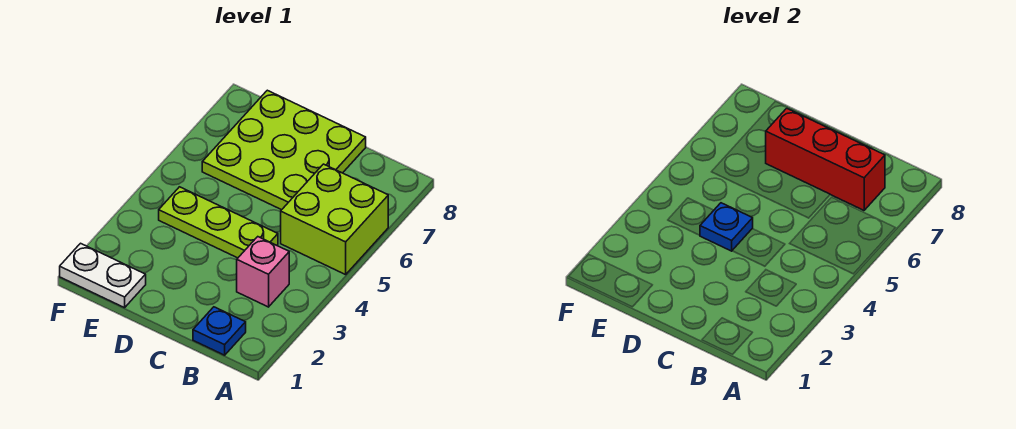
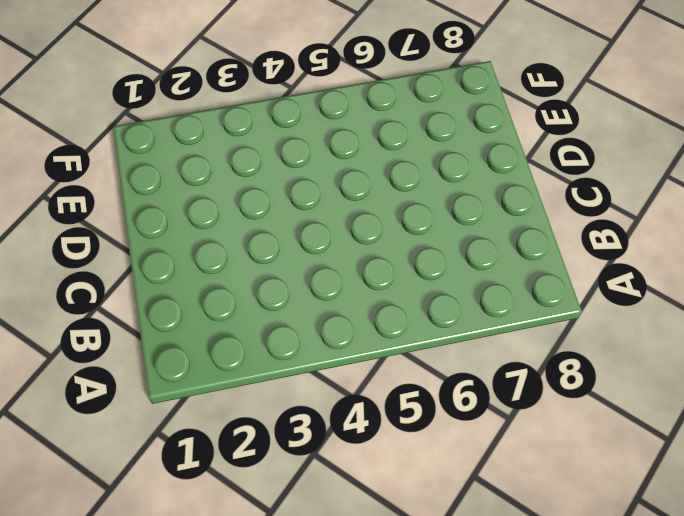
none -> lime 2x2 brick [281,164,388,275]
none -> blue 1x1 plate [193,307,246,355]

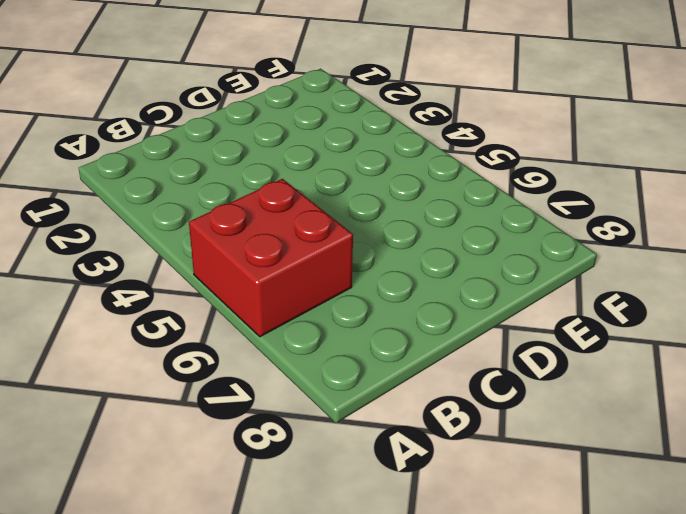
red 2x2 brick [189,179,353,337] -> lime 2x2 brick [281,164,388,275]
none -> blue 1x1 plate [193,307,246,355]
none -> pink 1x1 brick [237,237,289,307]

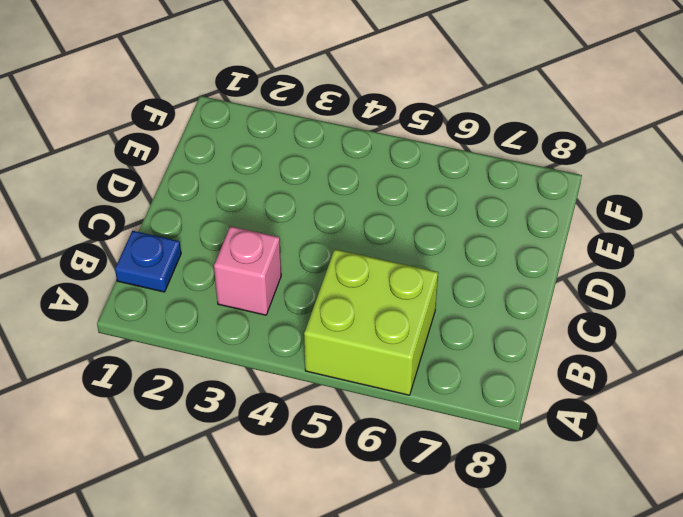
none -> lime 1x3 plate [159,187,278,258]
none -> lime 3x3 plate [202,90,366,210]

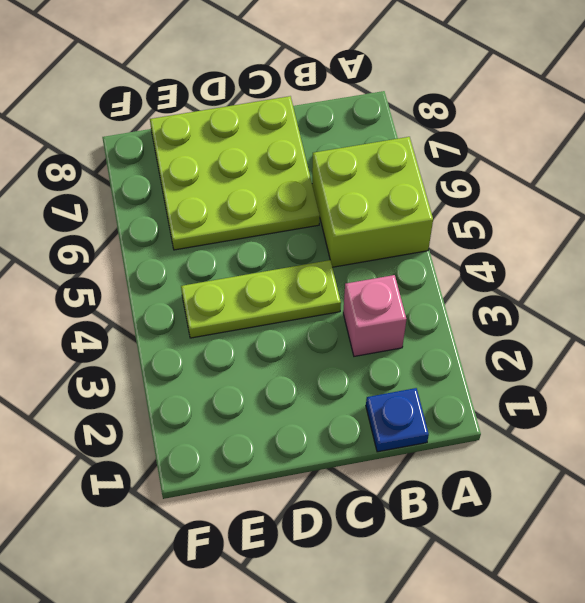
none -> white 1x2 plate [60,243,146,308]
none -> red 1x3 brick [766,108,885,210]

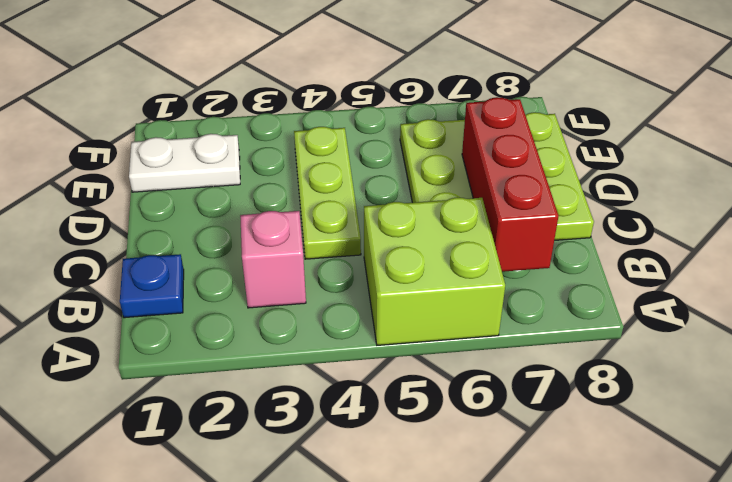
white 1x2 plate [129,134,240,192] -> white 1x2 plate turned to [60,243,146,308]
none -> blue 1x1 plate [700,203,753,251]

